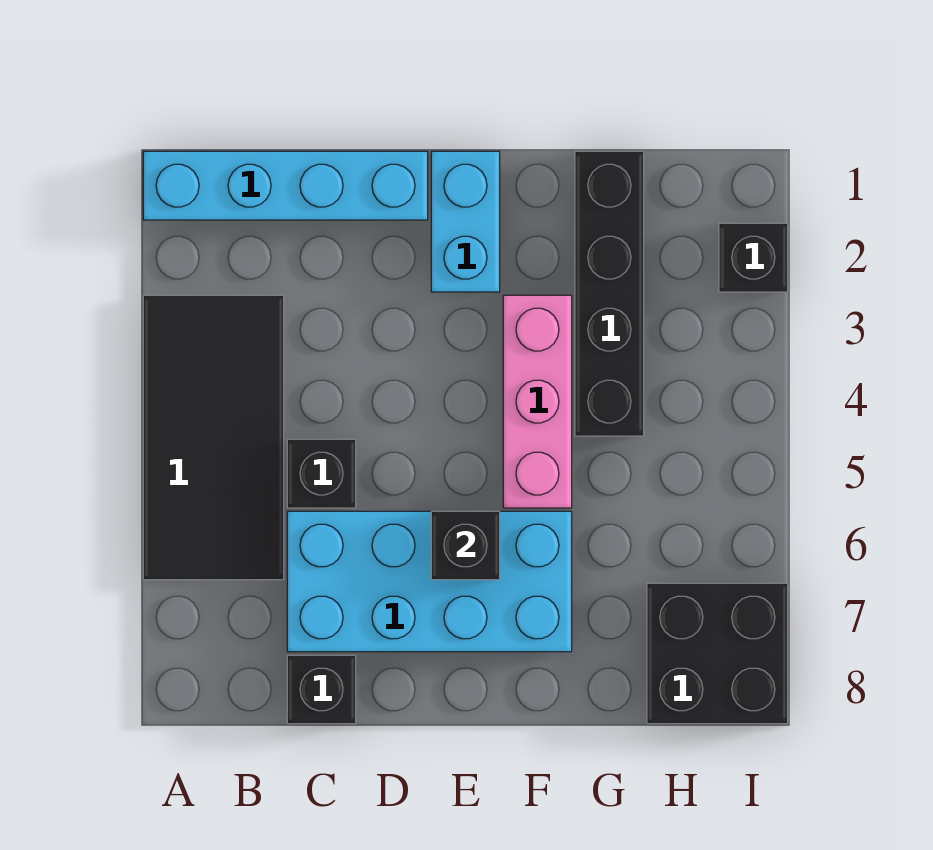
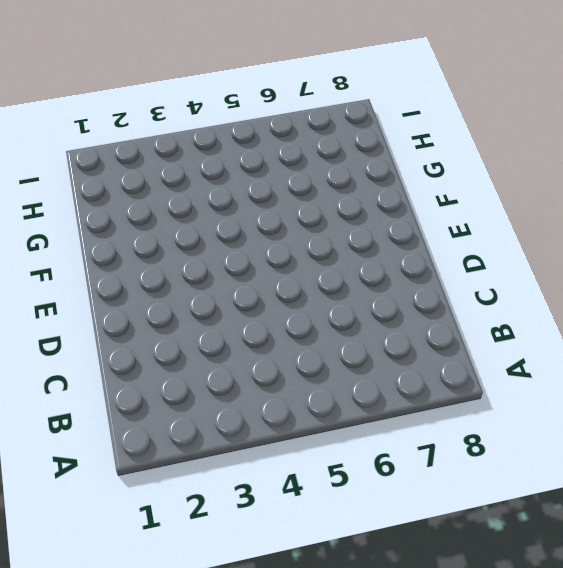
none -> cyan 1x4 brick [143,151,428,220]
none -> black 2x4 tile [143,295,284,580]

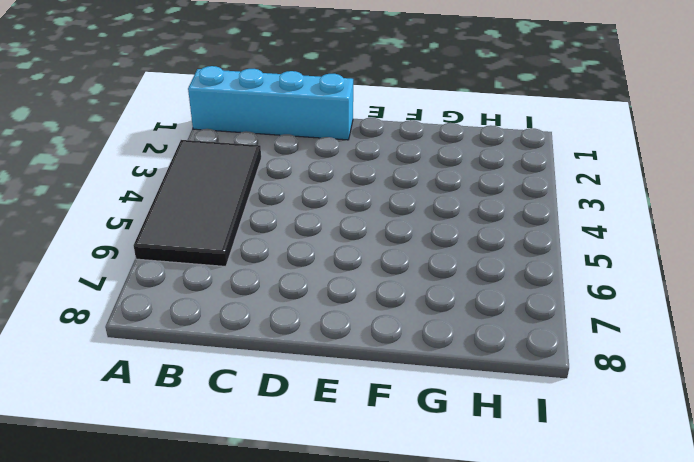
none -> black 1x1 brick [287,439,356,508]
none -> cyan 2x4 brick [287,511,572,652]

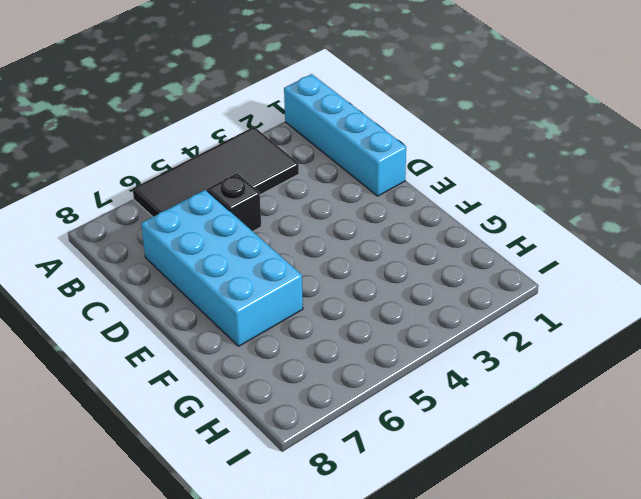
none -> black 1x1 brick [287,655,356,724]
none -> cyan 1x2 brick [431,151,500,292]

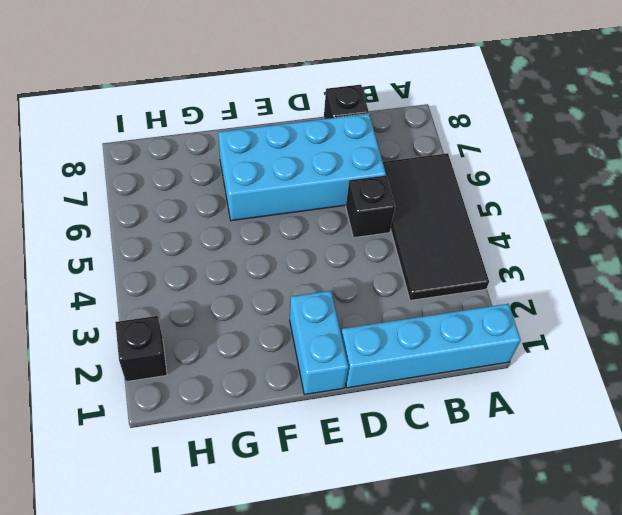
none -> pink 1x3 brick [503,295,572,508]
none -> black 1x4 brick [575,151,644,436]

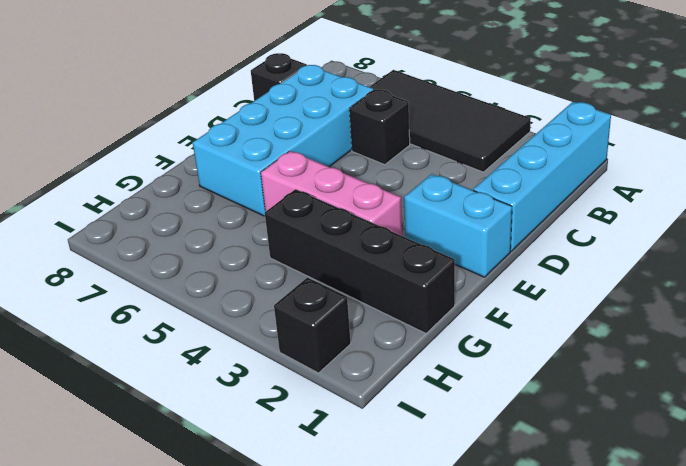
none -> black 2x2 brick [647,583,788,724]
none -> black 1x1 brick [431,511,500,580]

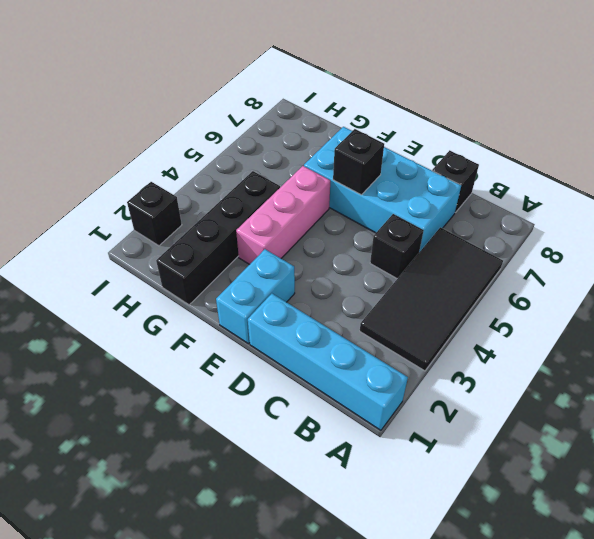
none -> black 2x2 brick [647,583,788,724]

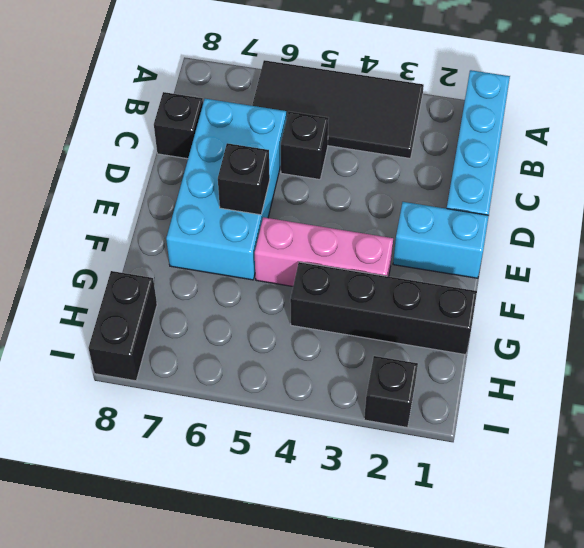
black 1x2 brick [88,271,157,381] -> black 2x2 brick [647,583,788,724]

